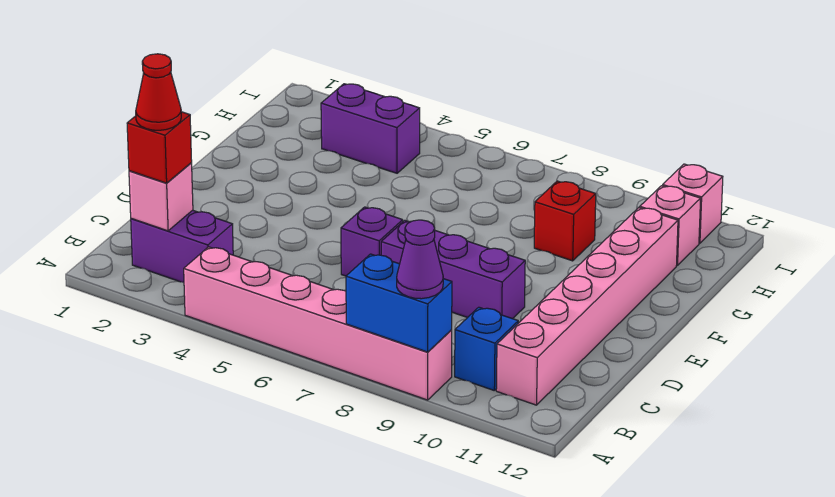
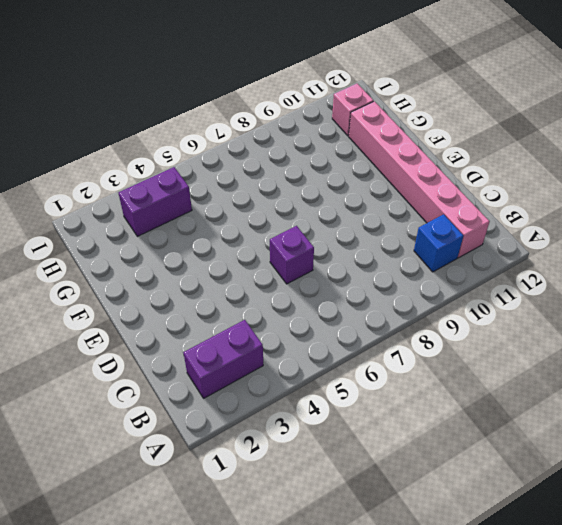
none -> pink 1x6 brick [184,247,452,400]
none -> purple 1x3 brick [381,220,525,319]
none -> red 1x1 brick [534,181,596,261]

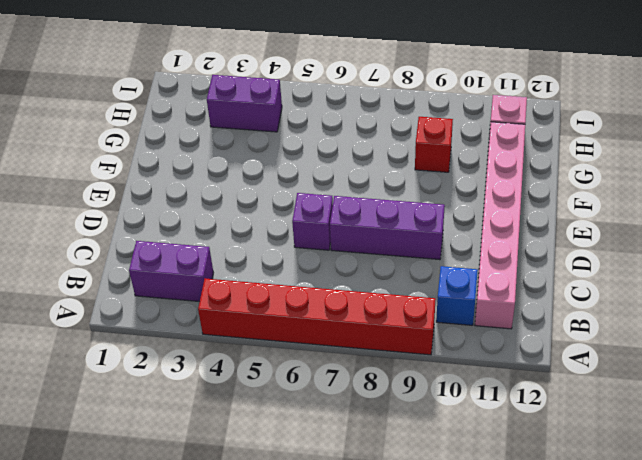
red 1x6 brick [198,278,436,355] -> pink 1x6 brick [184,247,452,400]
none -> pink 1x1 brick [663,164,723,243]
none -> blue 1x2 brick [346,254,452,352]
none -> pink 1x1 brick [129,163,193,231]

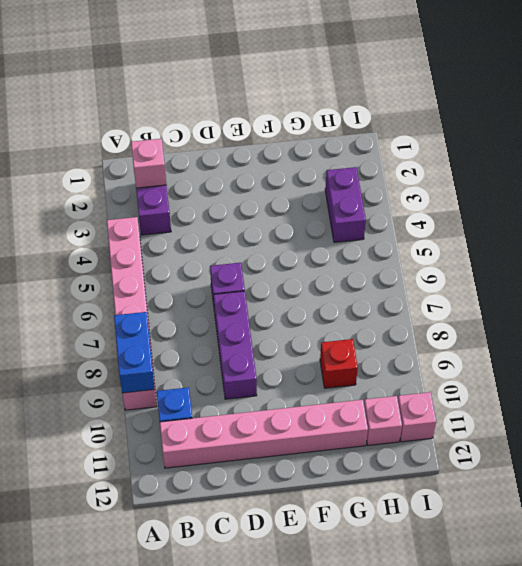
none -> purple 1x1 cone [397,220,443,299]
none -> red 1x1 brick [127,112,192,183]
none -> red 1x1 cone [136,54,181,130]

